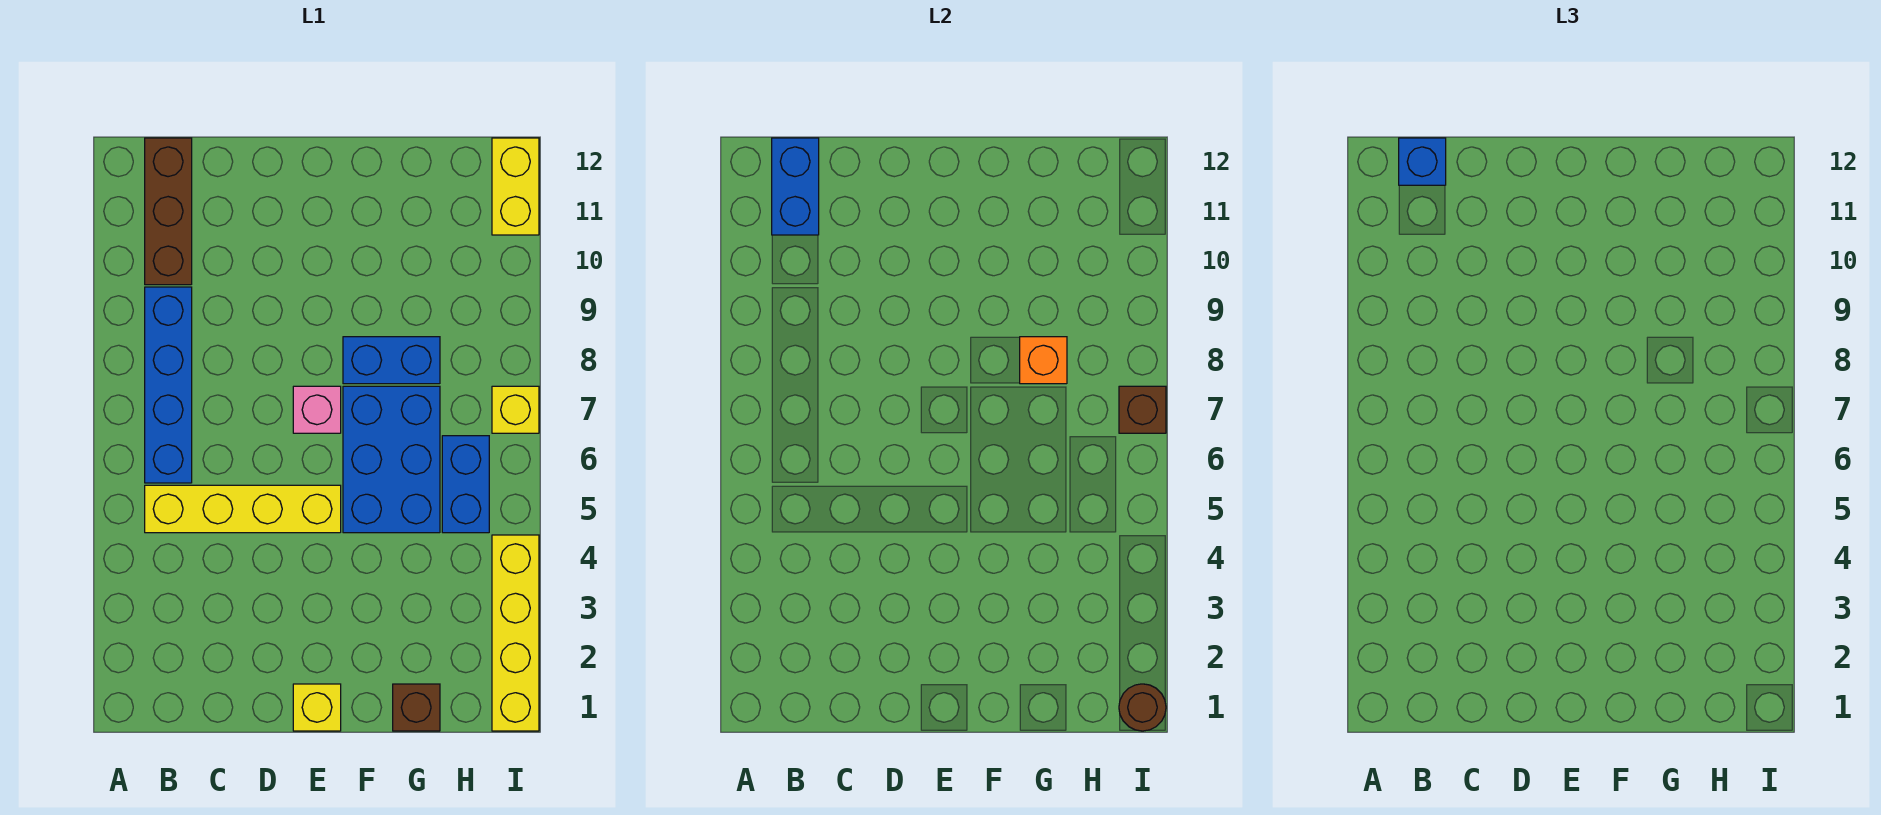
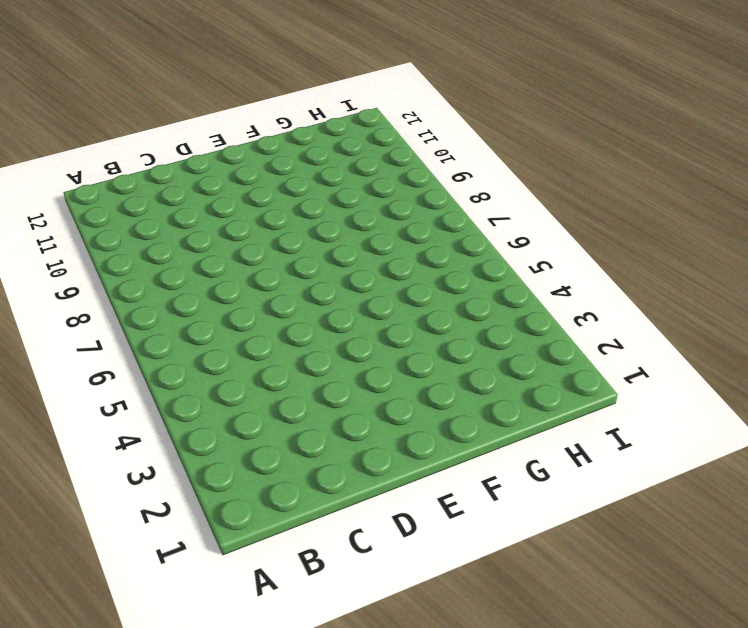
none -> yellow 1x4 brick [145,485,341,533]
none -> blue 1x4 brick [145,287,192,483]
none -> brown 1x3 brick [145,138,192,285]

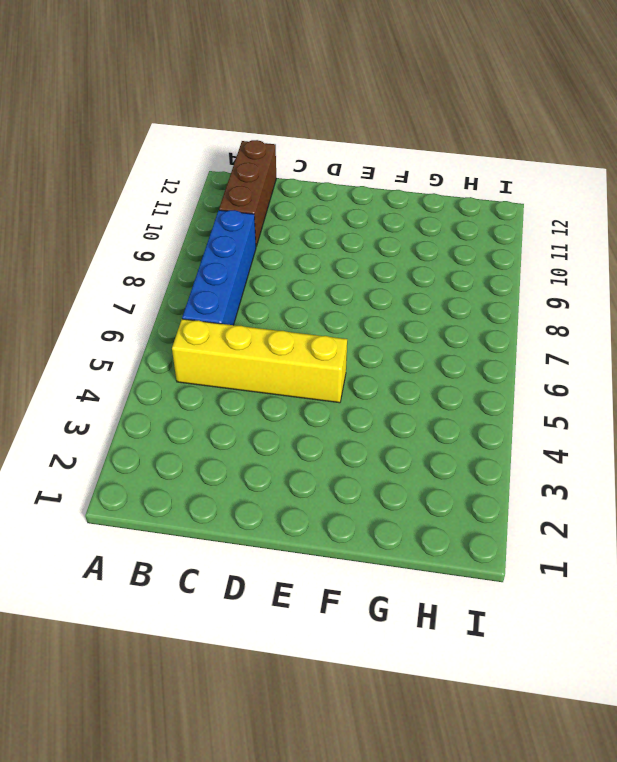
none -> yellow 1x1 brick [293,684,341,731]
none -> pink 1x1 brick [293,386,341,433]
none -> blue 2x3 brick [343,386,440,533]

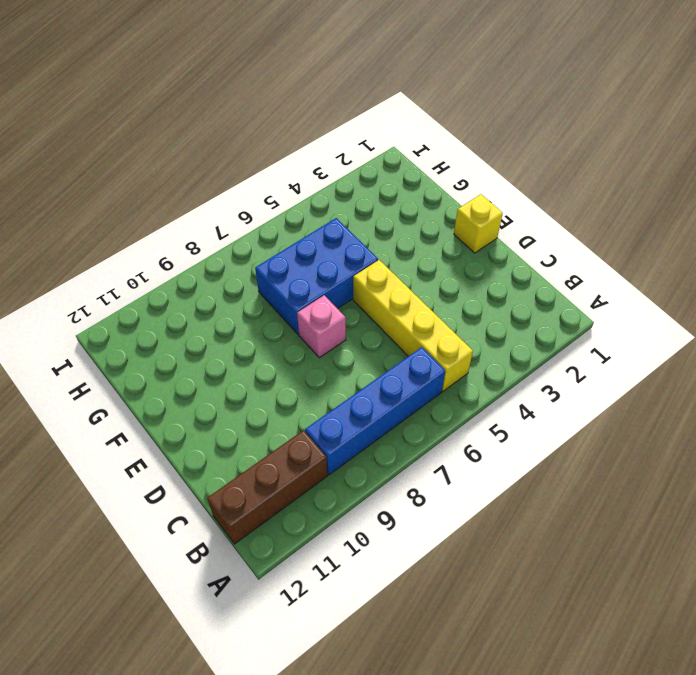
none -> blue 1x2 brick [343,337,440,384]
none -> brown 1x1 brick [393,684,440,731]
none -> blue 1x2 brick [442,436,489,533]

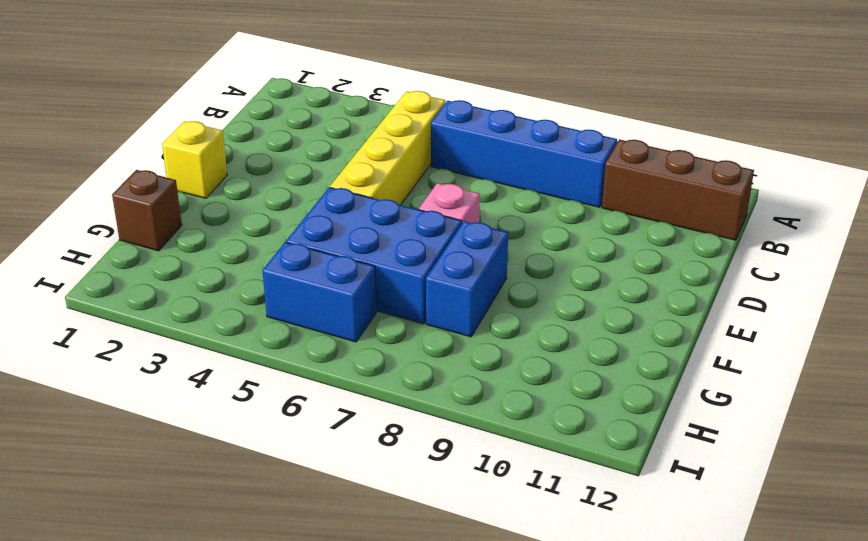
none -> yellow 1x4 brick [492,535,539,731]
none -> yellow 1x1 brick [492,386,539,433]
none -> yellow 1x2 brick [492,138,539,235]

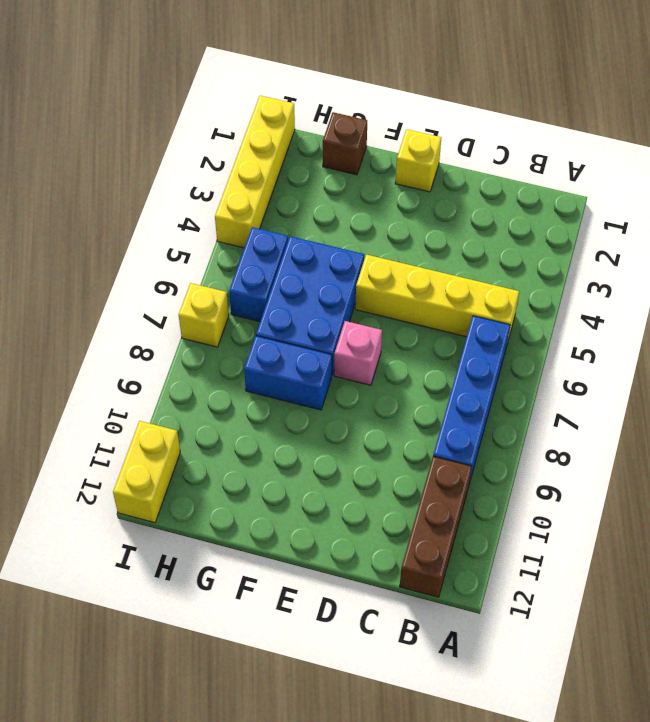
none -> blue 1x2 brick [772,138,819,235]
none -> orange 1x1 brick [1020,337,1067,384]
none -> brown 1x1 round brick [1119,684,1166,731]

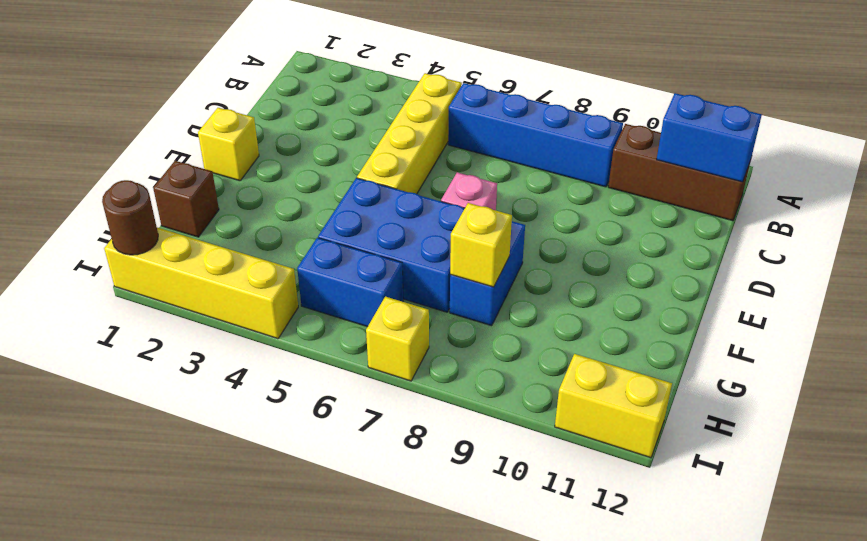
yellow 1x1 brick [450,203,512,287] -> orange 1x1 brick [1020,337,1067,384]
none -> brown 1x1 brick [1119,386,1166,433]
none -> blue 1x1 brick [1399,138,1446,185]

